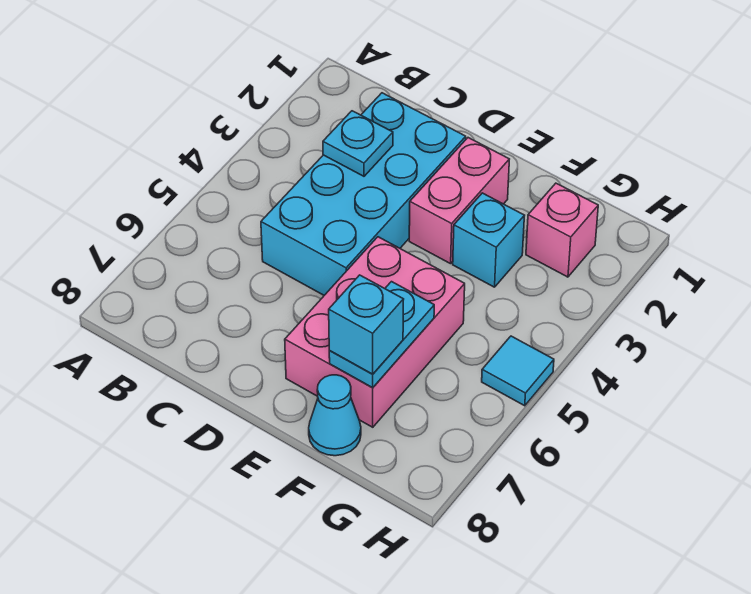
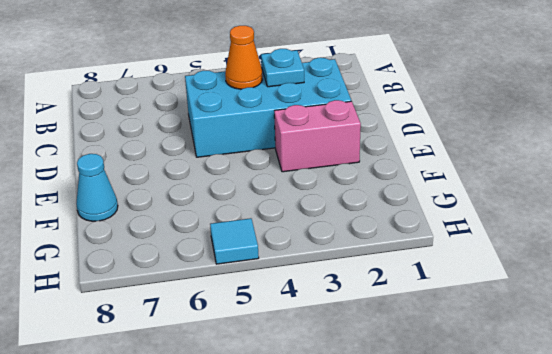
orange 1x1 cone [225,26,263,89] -> none
none -> pink 2x3 brick [285,237,465,427]
none -> cyan 1x1 brick [453,193,525,287]

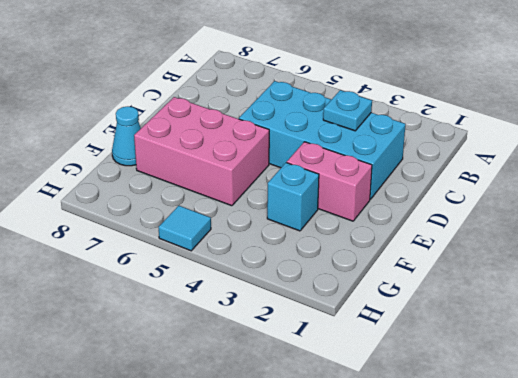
none -> pink 1x1 brick [526,183,598,277]
none -> cyan 1x2 plate [329,282,434,388]

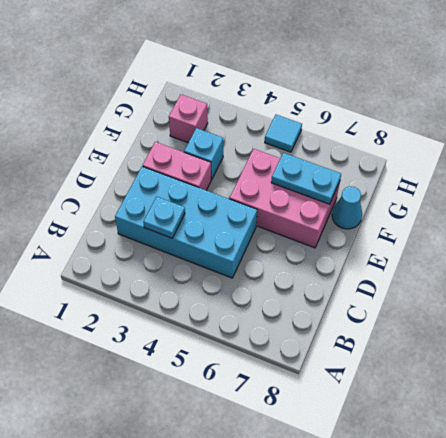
none -> cyan 1x1 brick [329,275,404,374]

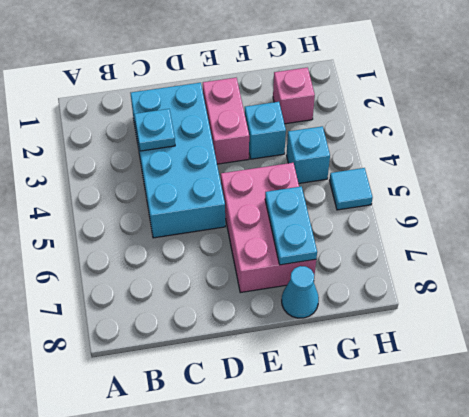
cyan 1x1 brick [286,126,330,184] -> cyan 1x1 brick moved to [329,275,404,374]

